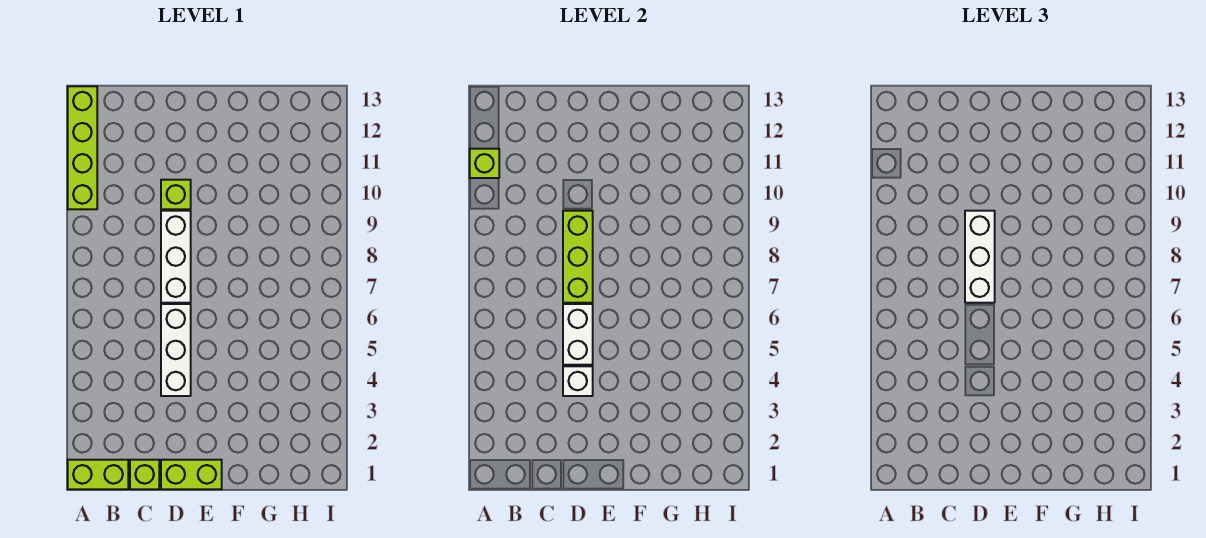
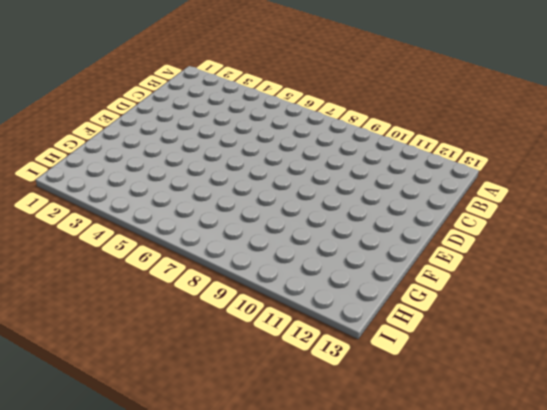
none -> lime 1x2 brick [68,460,128,489]
none -> lime 1x4 brick [68,86,97,209]
none -> lime 1x1 brick [130,460,159,489]

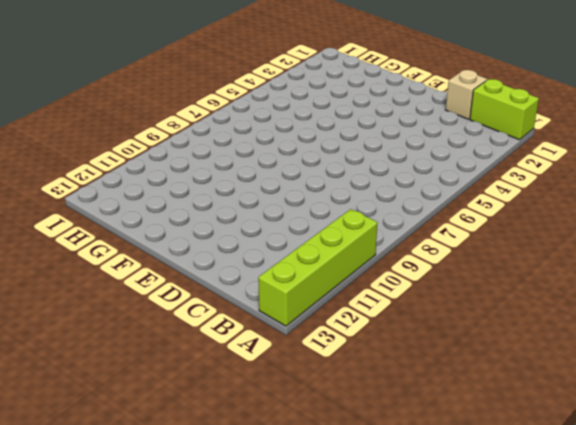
tan 1x1 brick [446,70,487,119] -> lime 1x1 brick [130,460,159,489]
none -> lime 1x2 brick [161,460,222,489]
none -> white 1x3 brick [161,304,191,396]
none -> white 1x3 brick [161,211,191,303]

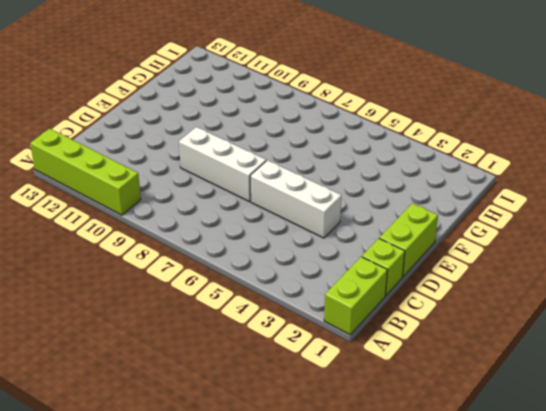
none -> lime 1x1 brick [161,180,191,209]
none -> lime 1x1 brick [470,149,499,178]
none -> white 1x1 brick [563,366,593,396]

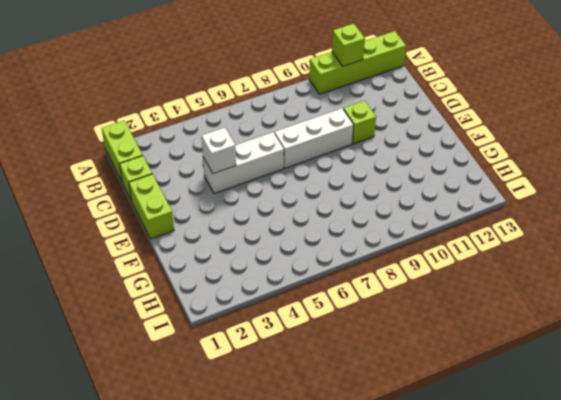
none -> white 1x2 brick [563,304,593,365]
none -> lime 1x3 brick [563,211,593,303]
none -> white 1x3 brick [965,211,995,303]

